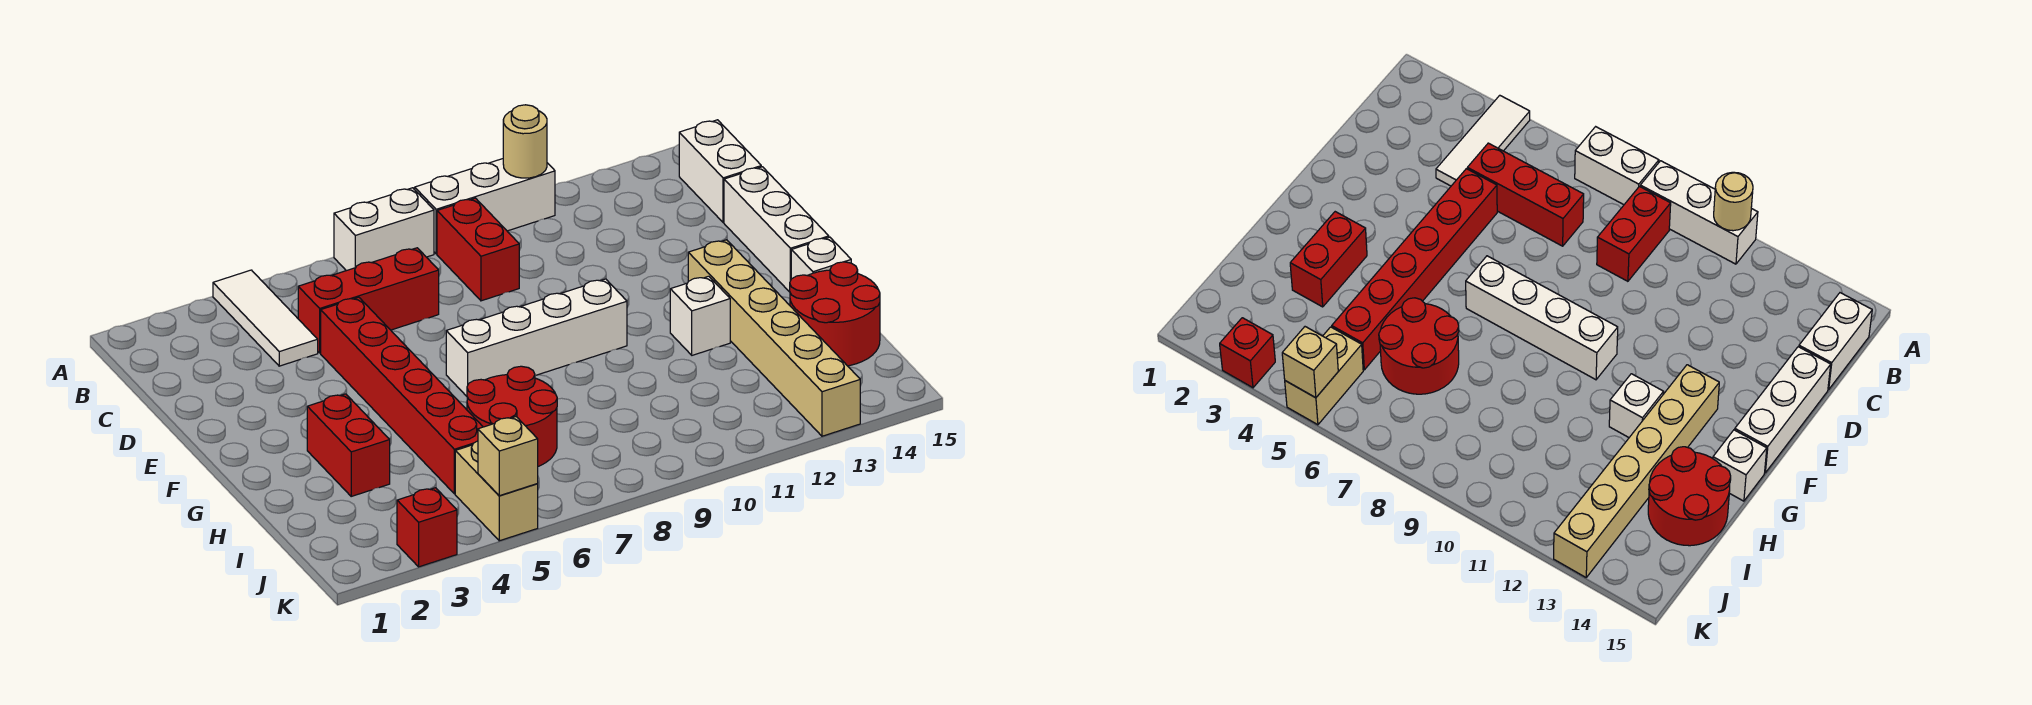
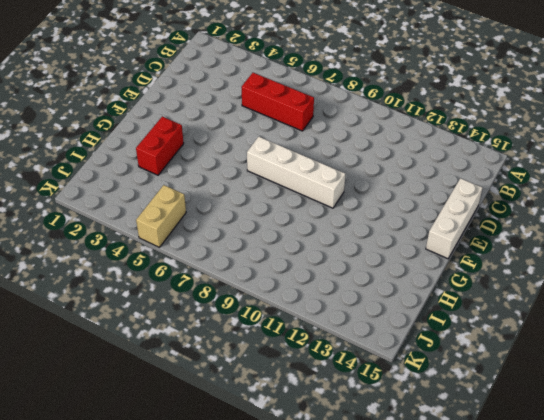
none -> white 1x3 tile [213,270,318,366]
none -> white 1x2 brick [334,188,434,271]
none -> white 1x3 brick [415,159,555,254]

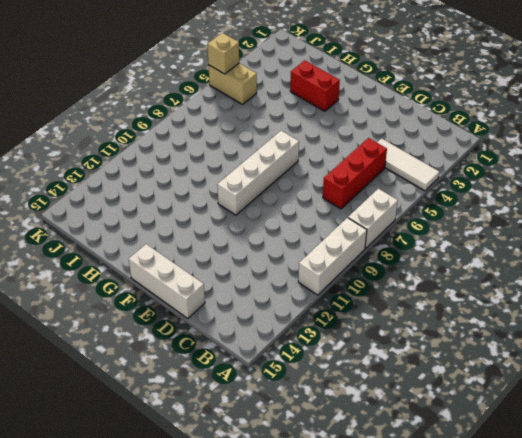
none -> red 1x2 brick [437,198,519,301]
none -> white 1x2 brick [679,120,761,222]
none -> red 1x6 brick [321,297,483,494]

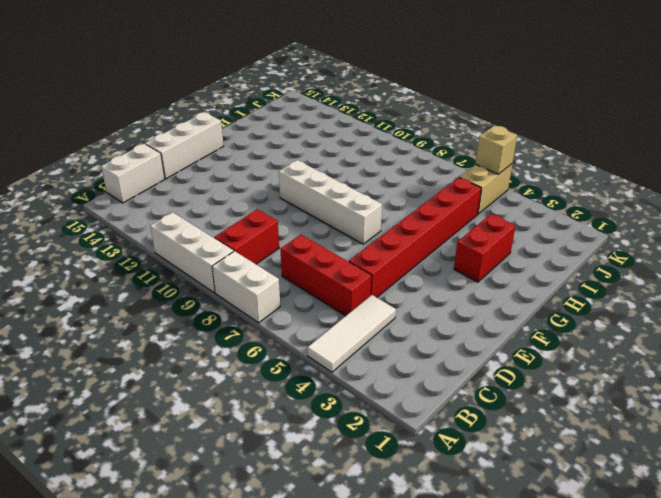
none -> tan 1x6 brick [688,240,860,436]
none -> white 1x1 brick [670,276,730,355]
none -> white 1x1 brick [791,237,851,279]

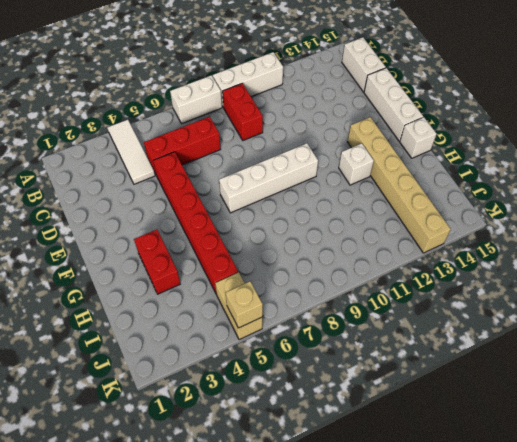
none -> red 2x2 round brick [467,366,557,466]
none -> red 2x2 round brick [790,262,880,366]
none -> red 1x1 brick [397,488,457,567]

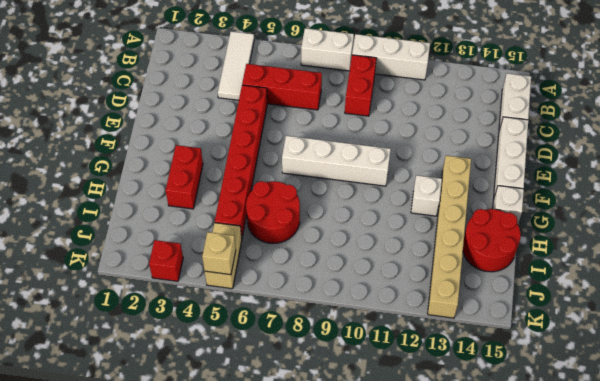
none -> tan 1x1 round brick [503,105,547,178]

